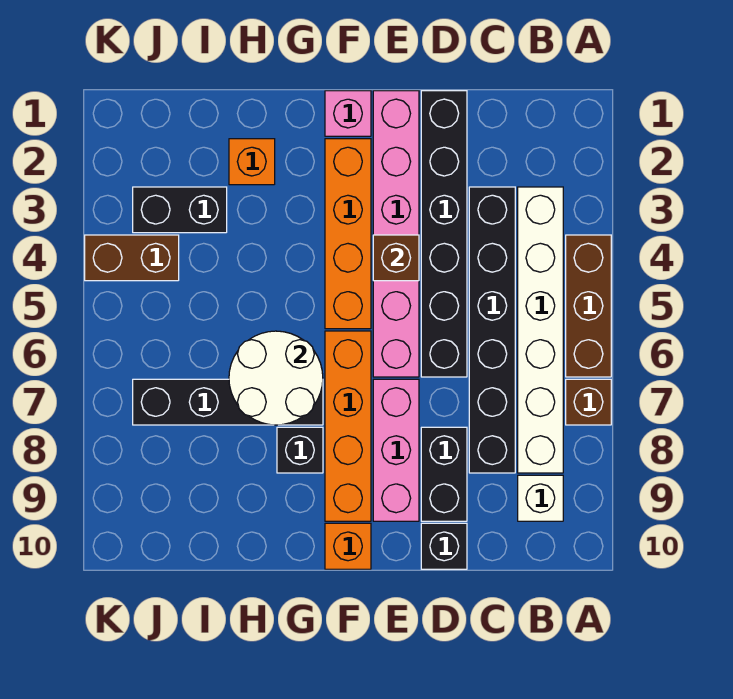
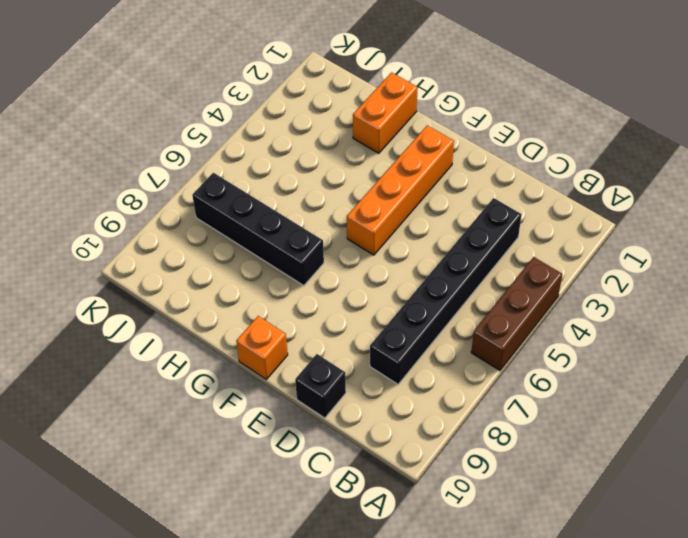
orange 1x2 brick [353,72,418,153] -> orange 1x1 brick [229,139,275,185]
none -> brown 1x1 brick [566,379,611,425]
none -> white 1x6 brick [518,187,563,473]
none -> white 1x1 brick [518,475,563,521]

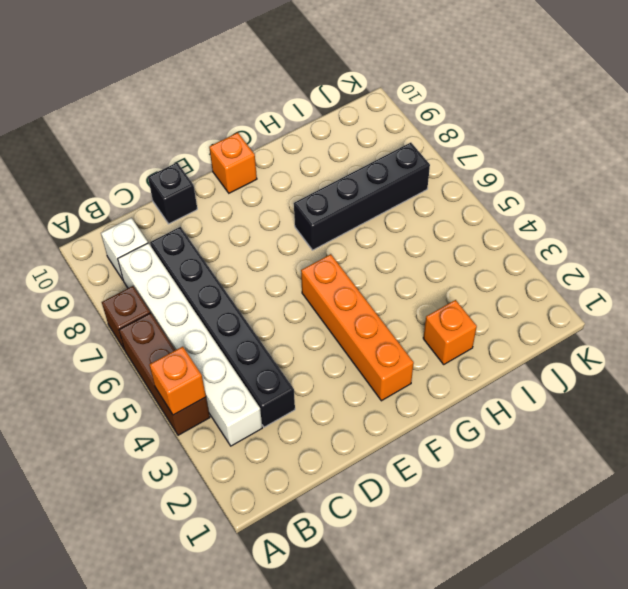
orange 1x1 brick [149,347,206,415] -> none
none -> black 1x6 brick [421,91,467,377]
none -> black 1x2 brick [421,427,467,521]
none -> pink 1x6 brick [373,91,419,377]

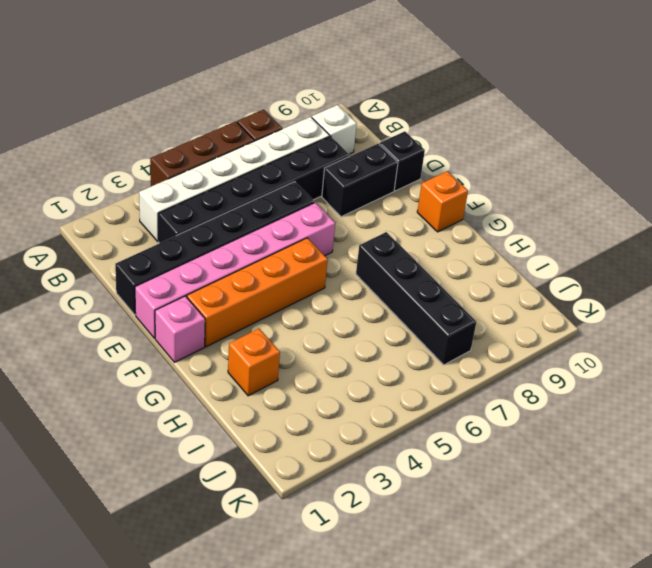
none -> pink 1x3 brick [373,379,419,521]
none -> orange 1x4 brick [325,331,371,521]
none -> black 1x1 brick [277,427,323,473]

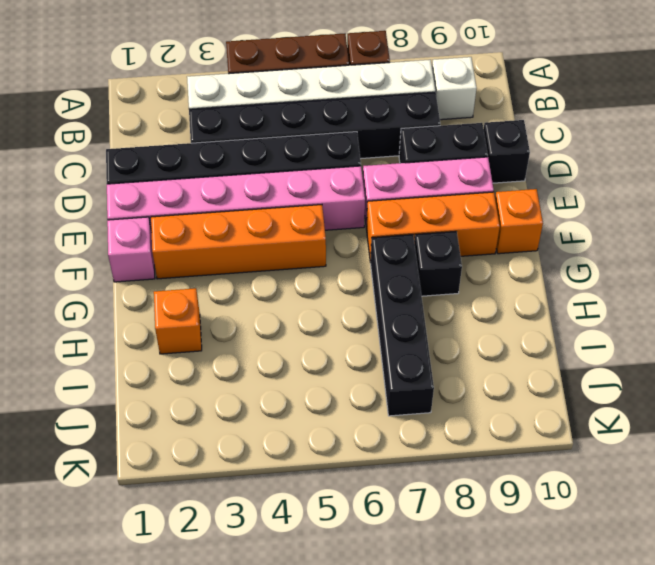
orange 1x3 brick [366,192,500,263] -> orange 1x4 brick [325,331,371,521]
none -> black 1x2 brick [133,187,227,233]
none -> brown 1x2 brick [85,235,179,281]
none -> brown 1x1 brick [373,235,419,281]

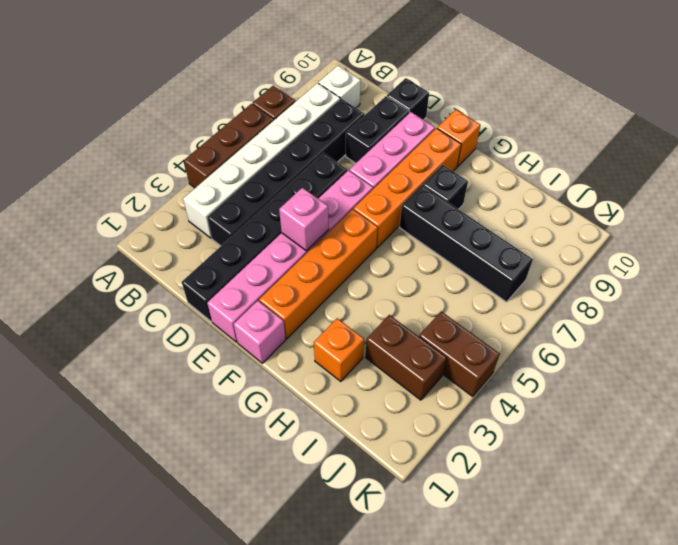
pink 1x1 brick [279,188,329,251] -> brown 1x1 brick [373,235,419,281]
brown 1x2 brick [366,315,447,400] -> black 1x2 brick [133,187,227,233]
none -> white 2x2 round brick [229,331,323,425]

